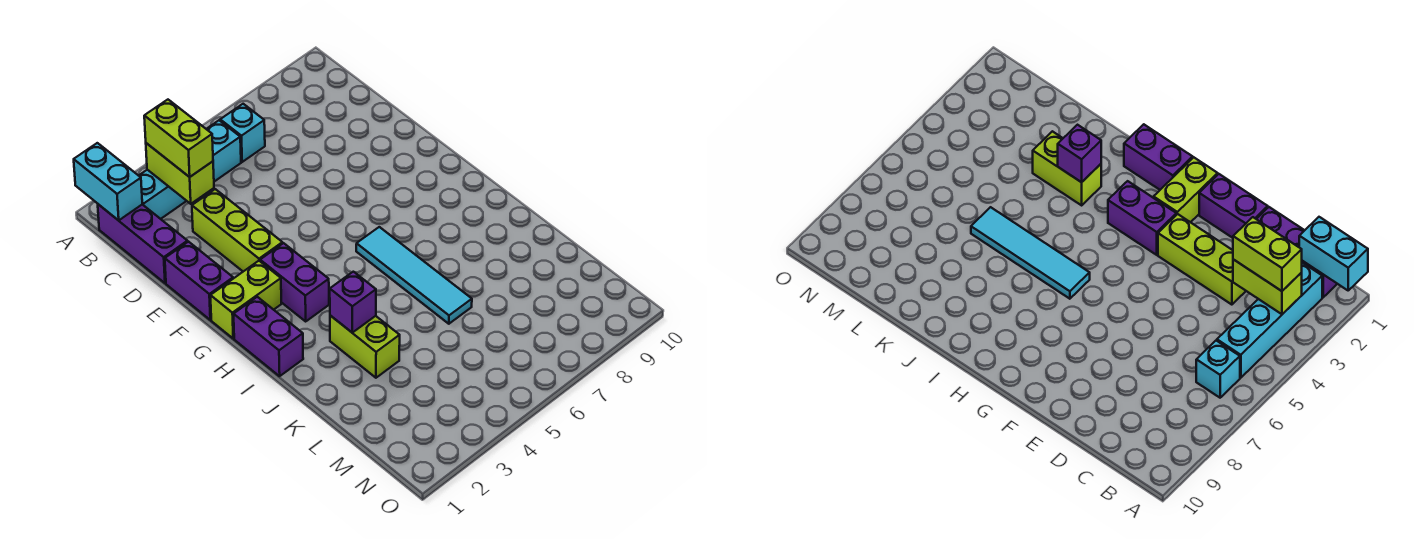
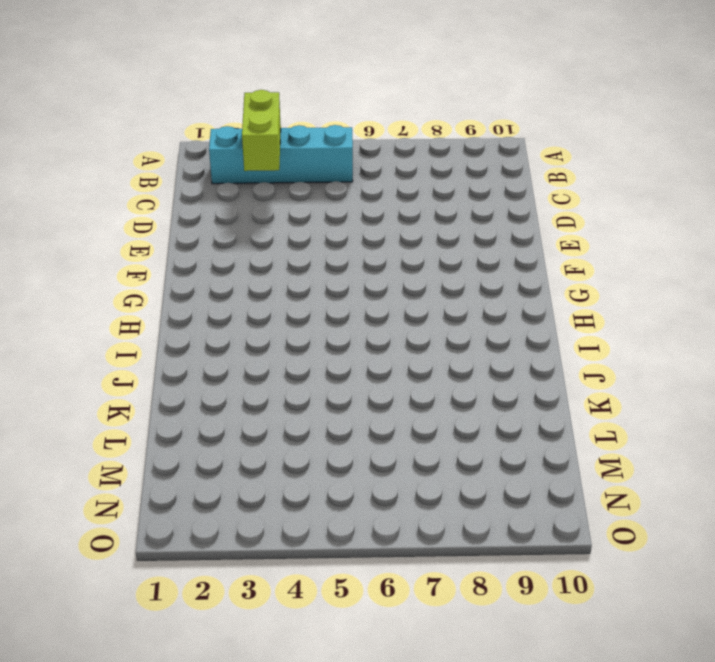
none -> purple 1x3 brick [98,204,187,283]
none -> cyan 1x1 brick [220,104,265,162]
none -> lime 1x3 brick [192,189,282,271]

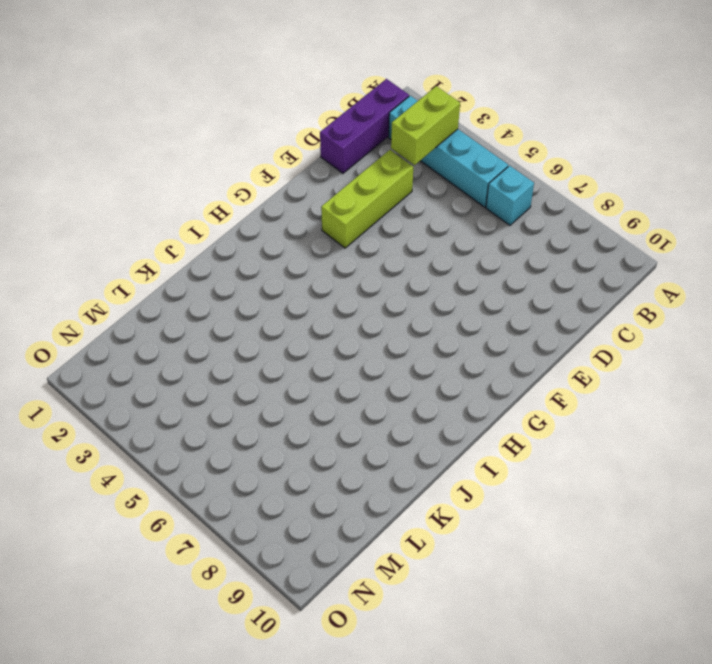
none -> purple 1x2 brick [165,242,233,320]
none -> lime 1x2 brick [210,261,281,338]
none -> purple 1x2 brick [260,243,329,321]

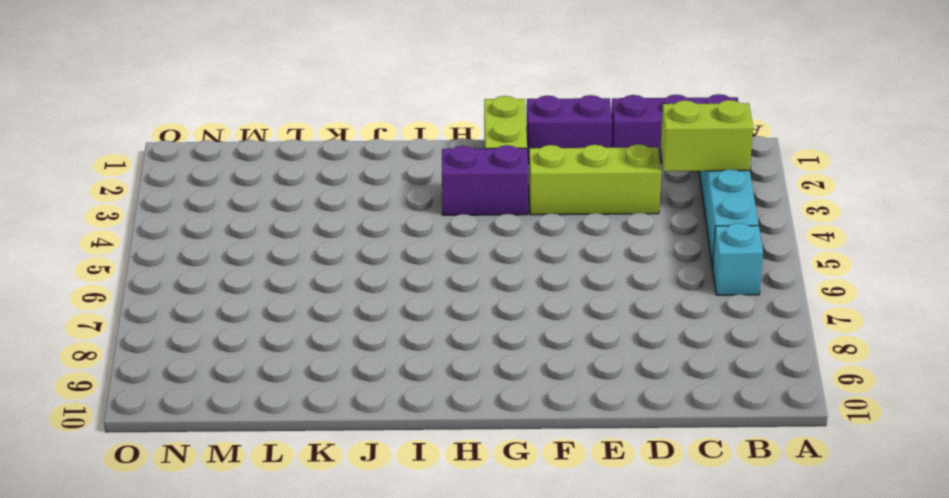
none -> purple 1x2 brick [234,297,303,376]
none -> cyan 1x4 tile [356,227,472,324]
none -> lime 1x2 brick [330,315,400,378]

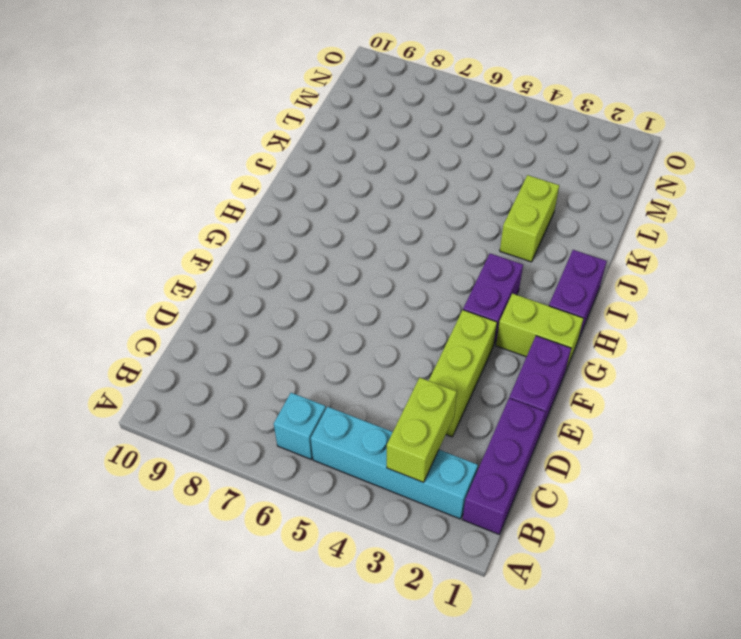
none -> cyan 1x4 tile [356,227,472,324]
none -> cyan 1x2 brick [74,143,142,220]
none -> purple 1x1 brick [330,272,376,333]

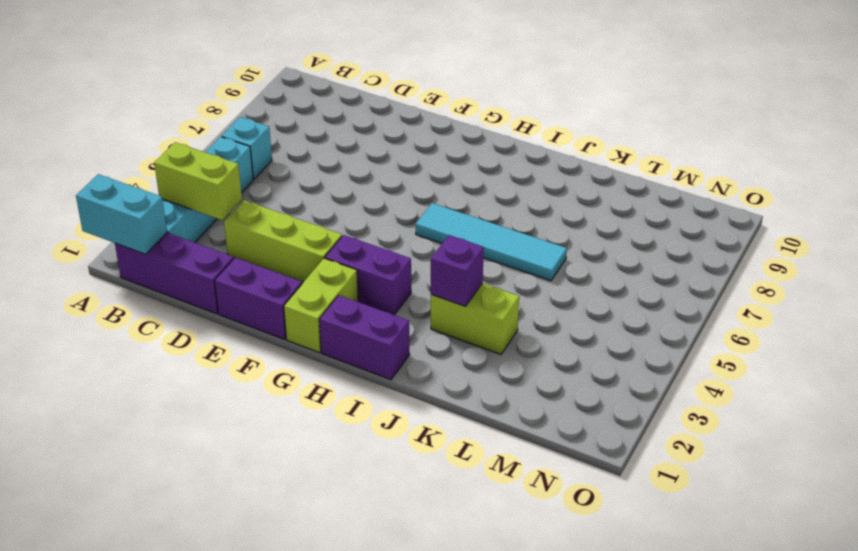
none -> lime 1x2 brick [144,100,213,177]

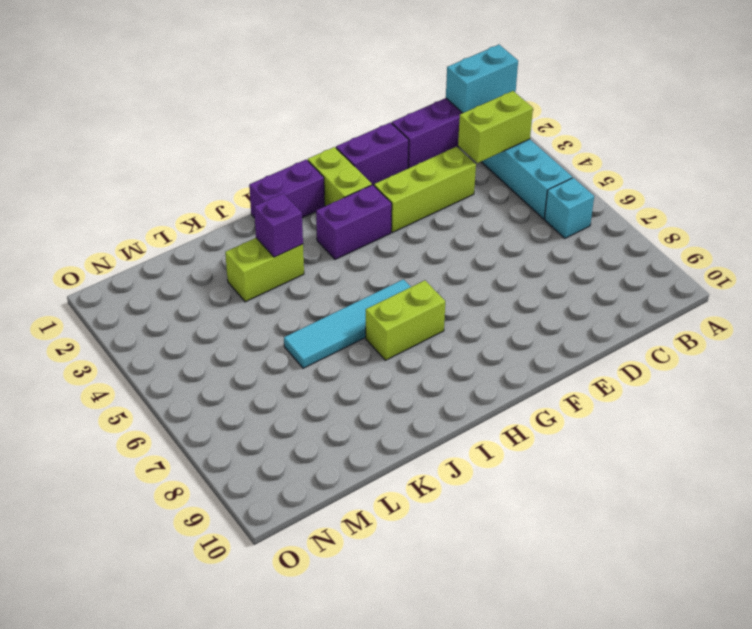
lime 1x2 brick [366,280,445,360] -> lime 1x2 brick moved to [144,100,213,177]

